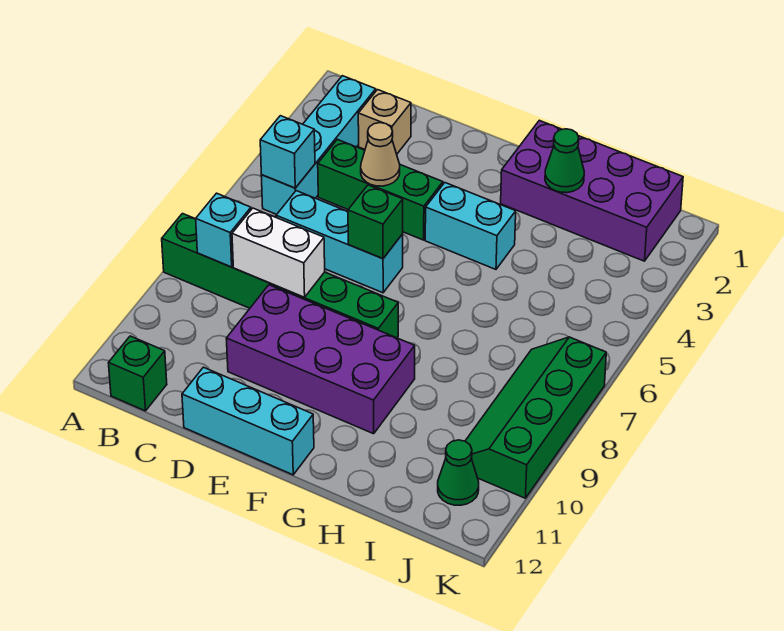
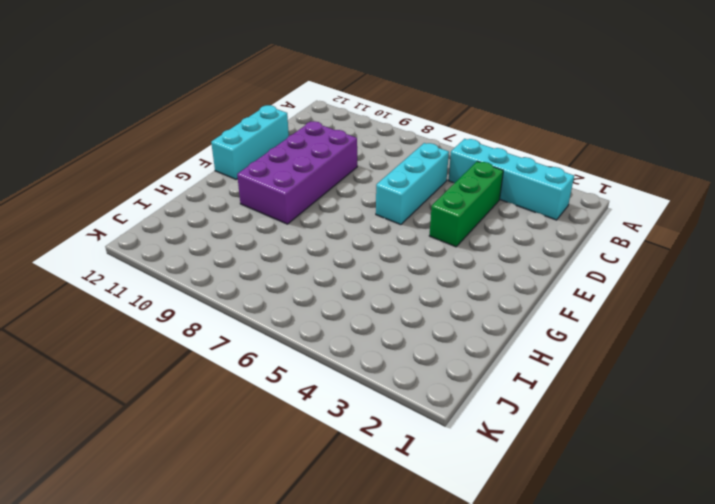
none -> green 1x6 brick [162,214,398,338]
none -> green 1x1 brick [109,336,167,411]
none -> tan 1x1 brick [358,90,411,154]

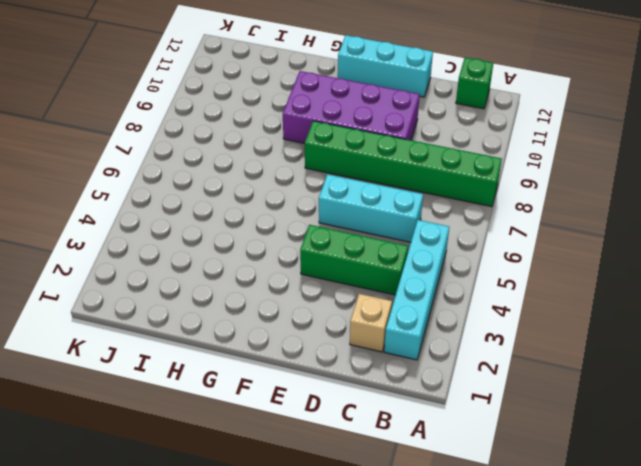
none -> cyan 1x2 brick [425,183,516,269]
none -> purple 2x4 brick [501,120,683,261]
none -> green 2x4 slope [465,337,606,498]

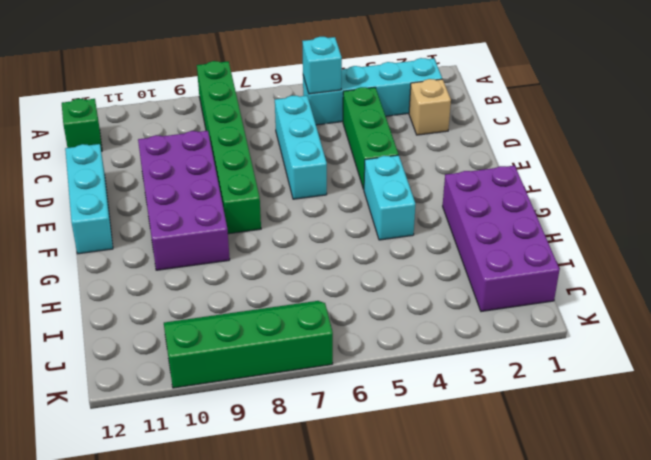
none -> green 1x1 cone [438,440,479,505]
none -> cyan 1x1 brick [196,193,251,267]
none -> white 1x2 brick [232,208,325,297]

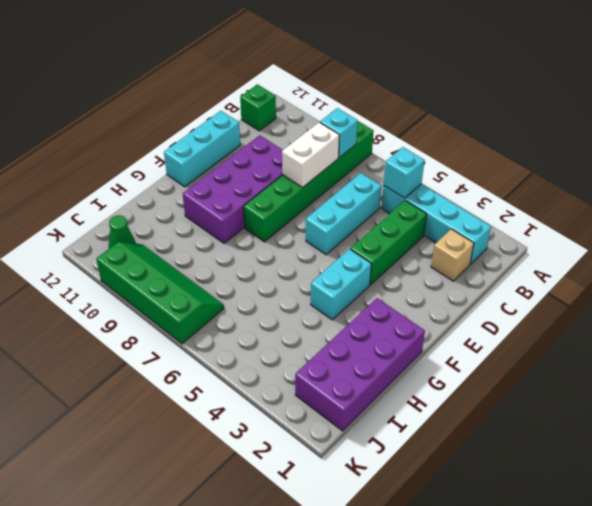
none -> tan 1x1 cone [361,123,400,186]
none -> green 1x1 brick [348,185,403,259]
none -> green 1x1 cone [545,129,584,193]

